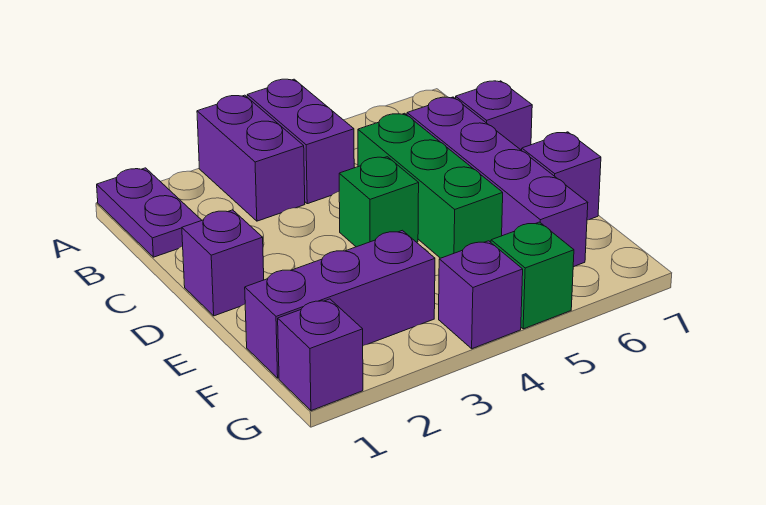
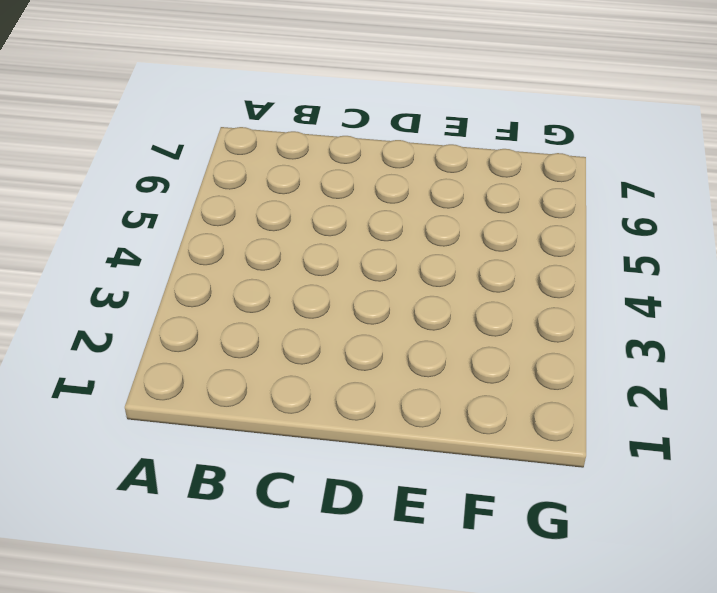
none -> purple 1x2 plate [97,168,202,257]
none -> purple 1x2 brick [197,95,305,221]
none -> purple 1x2 brick [247,79,354,204]

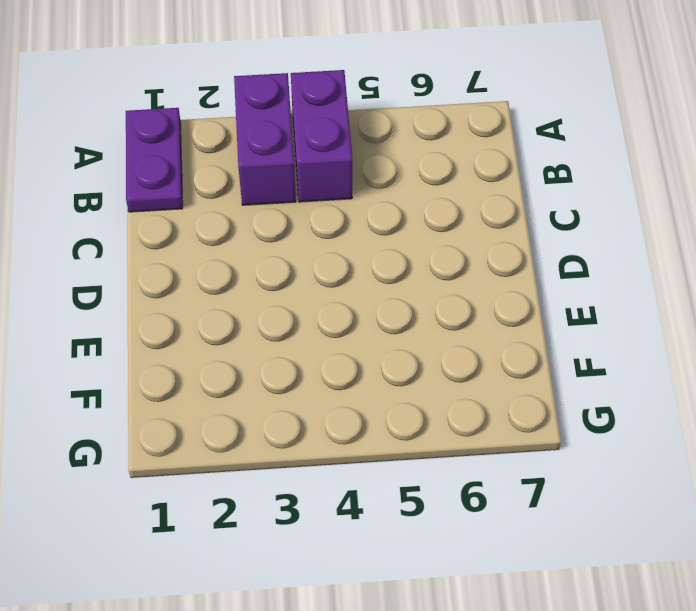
none -> green 1x3 brick [358,113,503,258]
none -> purple 1x4 brick [407,97,588,267]
none -> purple 1x1 brick [456,81,532,150]

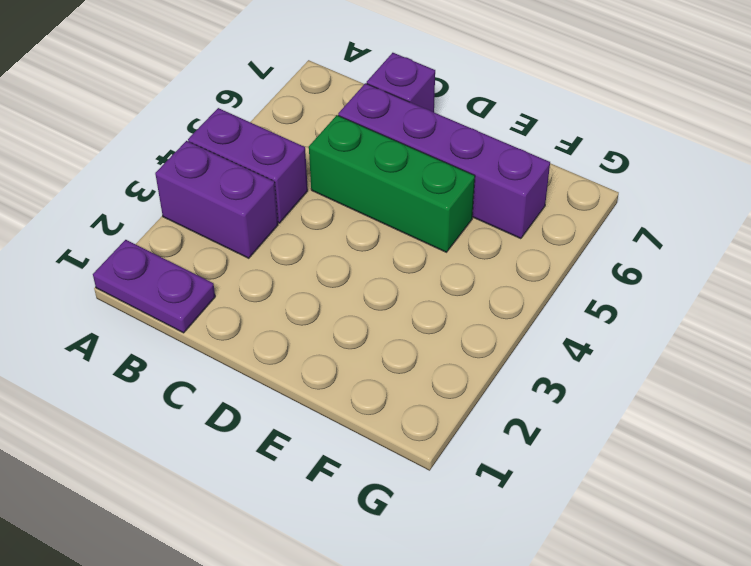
none -> purple 1x1 brick [182,210,264,316]
none -> green 1x1 brick [339,157,419,247]
none -> purple 1x1 brick [522,132,601,220]

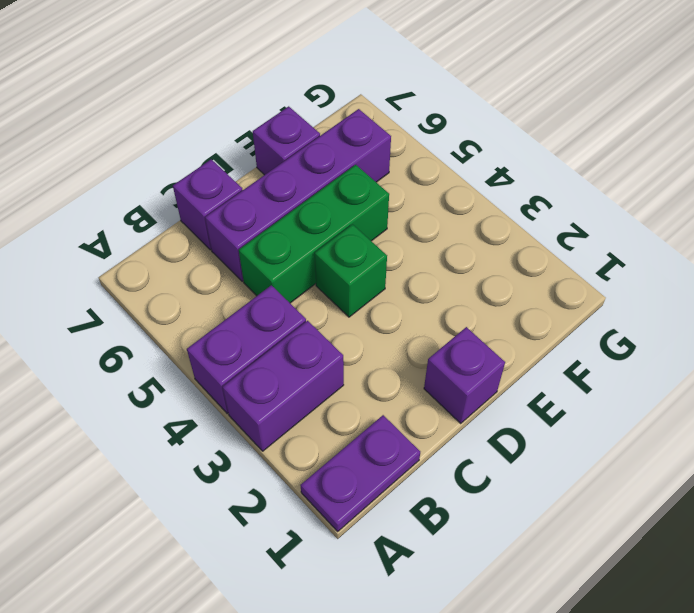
none -> purple 1x3 brick [245,230,435,378]
none -> purple 1x1 brick [278,299,363,411]
none -> purple 1x1 brick [439,241,523,349]

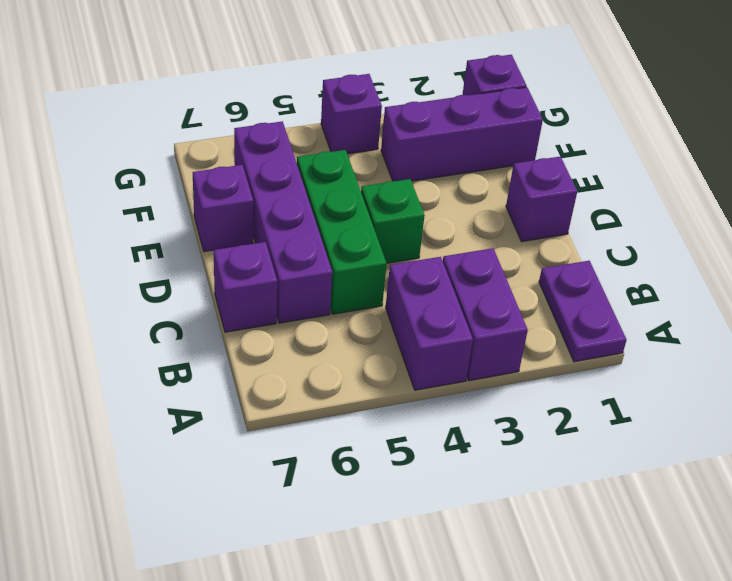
none -> green 1x1 brick [491,222,574,329]

